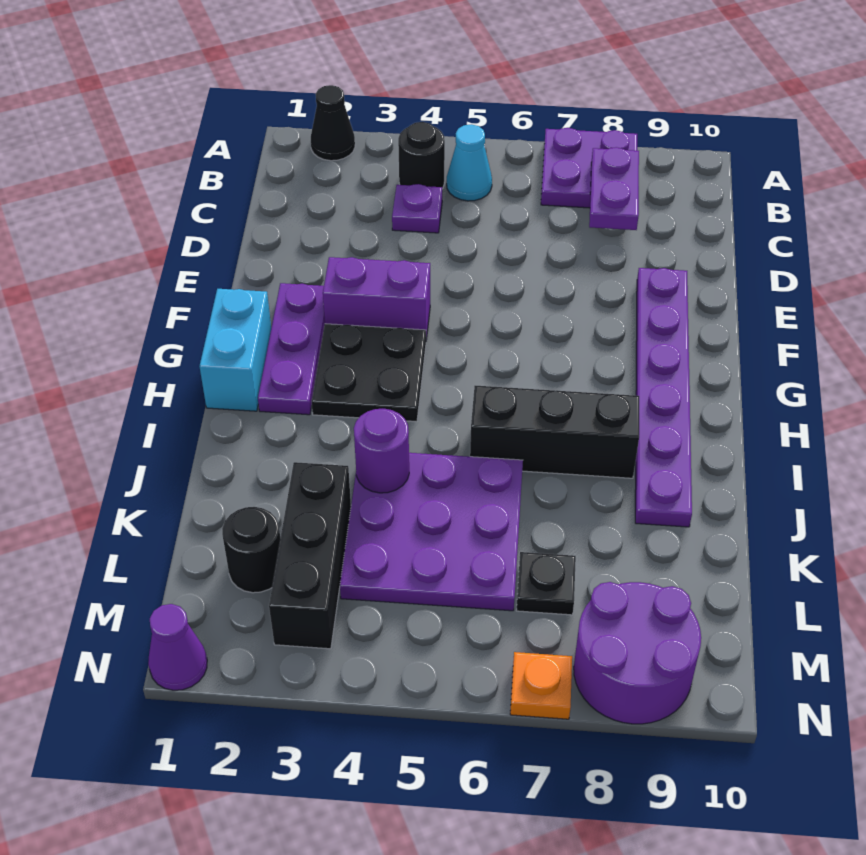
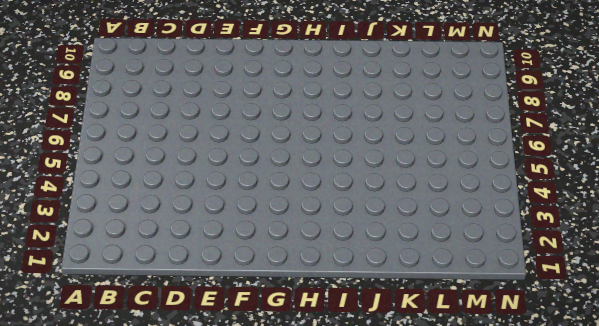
none -> black 1x1 cone [311,85,355,161]
none -> purple 2x2 plate [541,128,637,208]
none -> black 1x1 round brick [398,122,445,189]

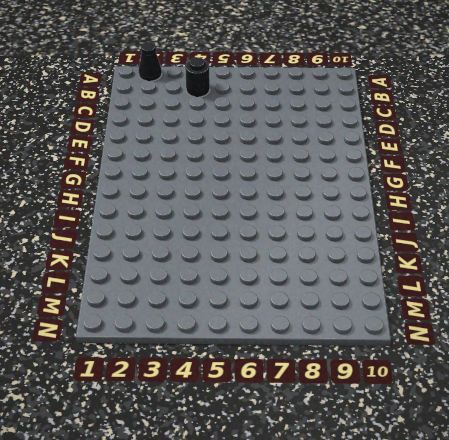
none -> purple 2x2 plate [541,128,637,208]
none -> cyan 1x1 cone [447,124,492,201]
none -> purple 1x1 plate [392,184,442,233]

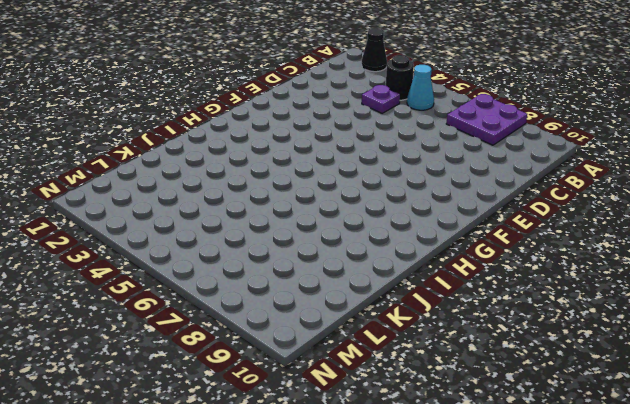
none -> purple 1x6 plate [635,268,692,527]
none -> purple 1x3 plate [258,283,325,415]
none -> purple 1x2 brick [323,257,430,339]

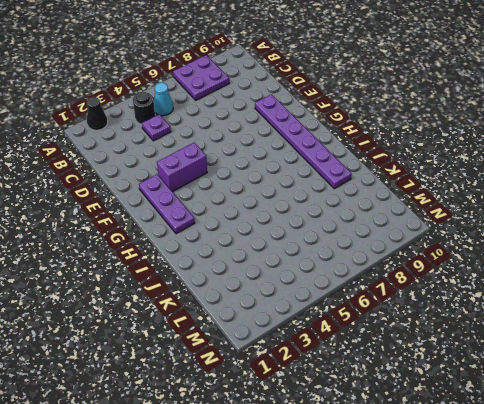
none -> cyan 1x2 brick [200,289,271,411]
none -> black 2x2 plate [312,324,426,422]
none -> black 1x3 brick [470,386,639,478]

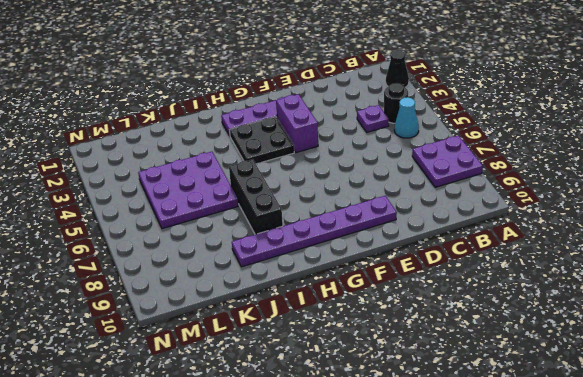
none -> cyan 1x2 brick [200,289,271,411]
none -> black 1x3 brick [269,462,351,649]
none -> black 1x1 round brick [222,507,280,593]

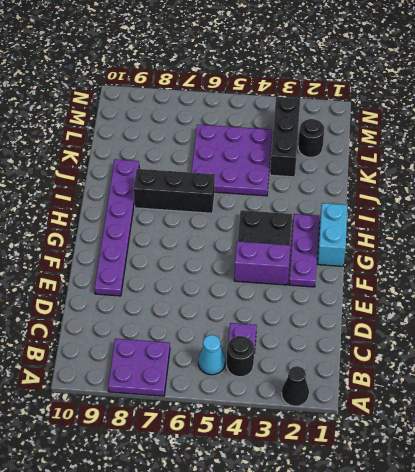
none -> black 1x1 plate [516,552,576,615]
none -> purple 2x2 round brick [574,582,701,724]
none -> purple 1x1 cone [148,604,207,690]

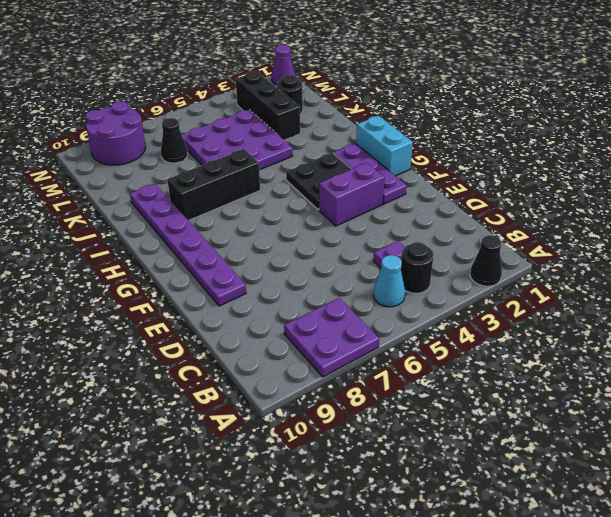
black 1x1 cone [161,118,188,163] -> black 1x1 plate [516,552,576,615]
none -> orange 1x1 plate [510,652,572,719]
none -> purple 1x2 plate [589,147,639,230]
none -> purple 1x1 round brick [354,409,409,493]

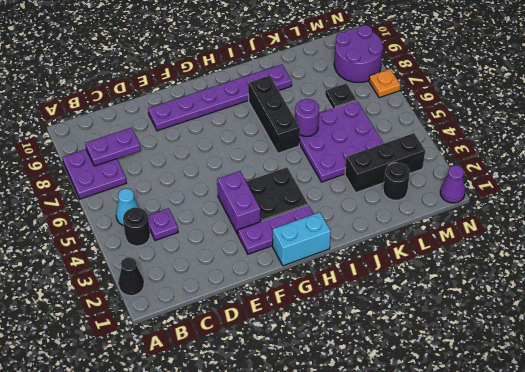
purple 1x1 round brick [295,99,319,136] -> purple 1x1 round brick moved to [354,409,409,493]

